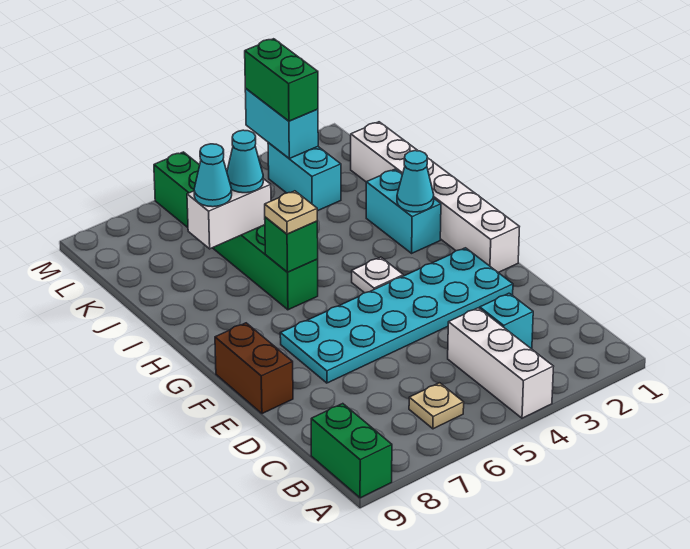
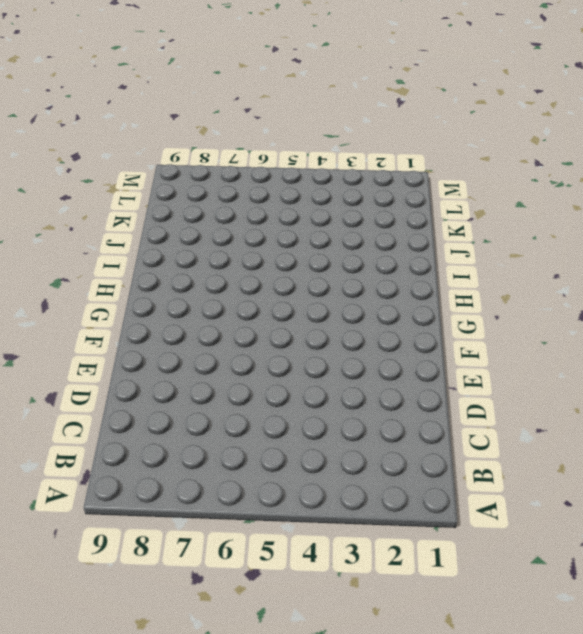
none -> white 1x3 brick [448,308,554,418]
none -> green 1x2 brick [311,404,392,498]
none -> tan 1x1 plate [409,383,464,429]

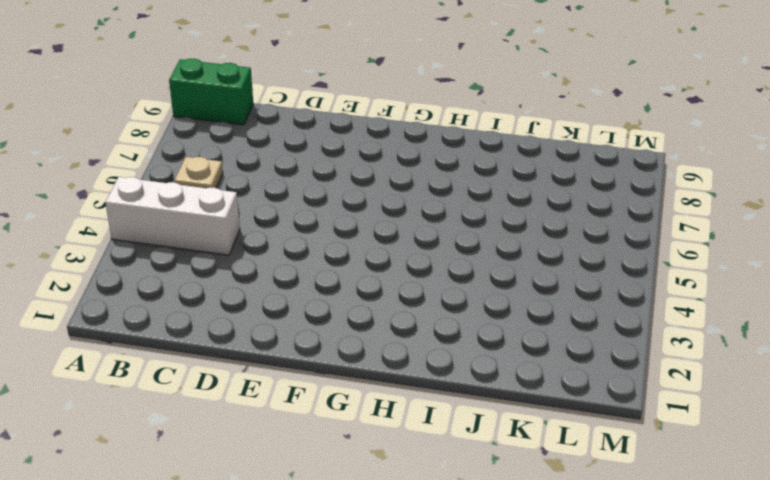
none -> cyan 1x1 brick [480,293,533,349]
none -> cyan 2x6 plate [280,248,513,383]
none -> brown 1x2 brick [215,323,293,414]

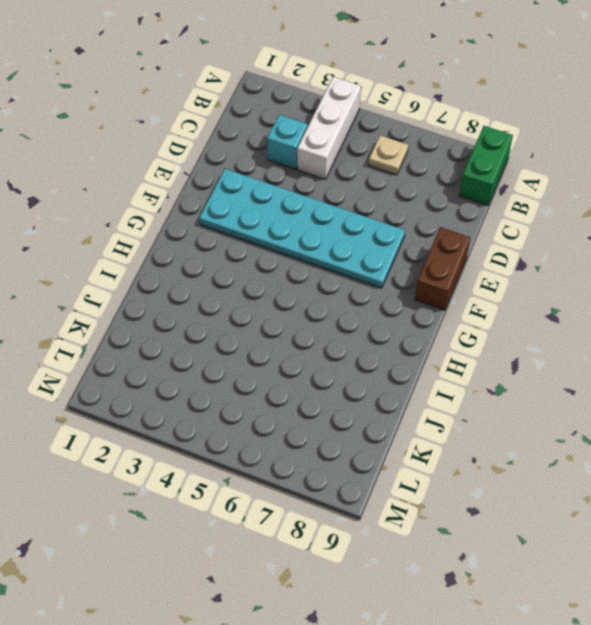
none -> white 1x6 brick [351,122,519,273]
none -> white 1x1 plate [352,257,403,293]
none -> cyan 1x2 brick [366,169,441,253]

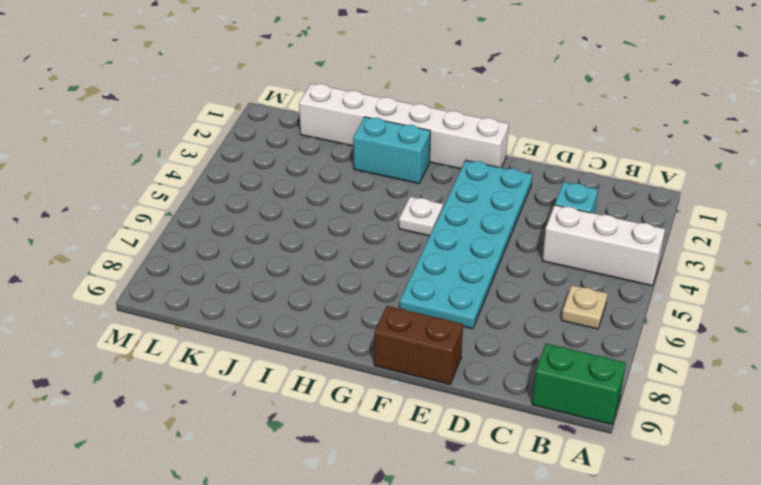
none -> green 1x6 brick [154,152,318,310]
none -> cyan 1x2 brick [268,143,341,211]
none -> cyan 1x1 cone [397,151,434,212]

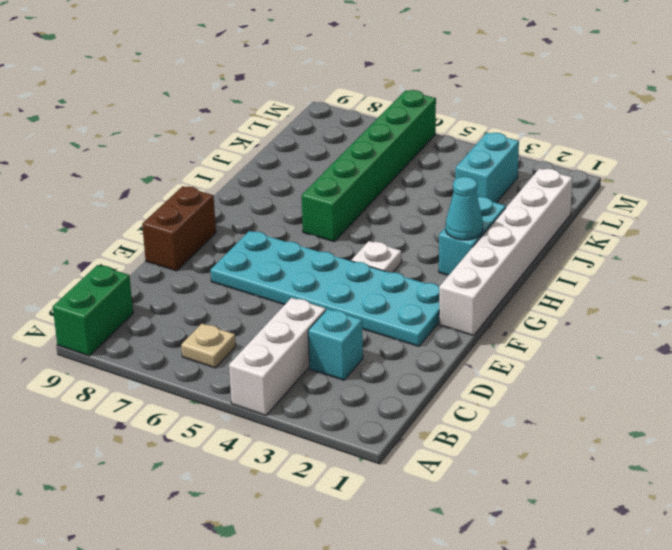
none -> green 1x1 brick [265,217,318,272]
none -> white 1x2 brick [187,179,271,249]
none -> cyan 1x2 brick [245,89,318,158]

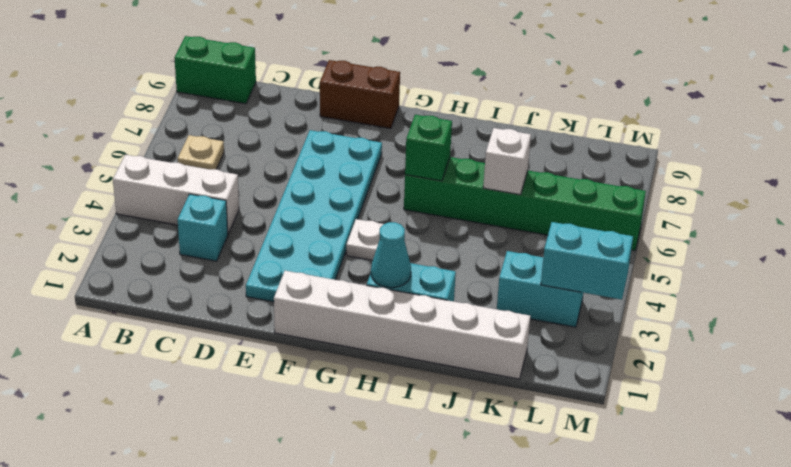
white 1x1 brick [483,128,531,195] -> white 1x2 brick [187,179,271,249]
none -> tan 1x1 plate [265,191,317,234]
none -> cyan 1x1 cone [227,130,263,193]
none -> cyan 1x1 cone [194,144,232,207]

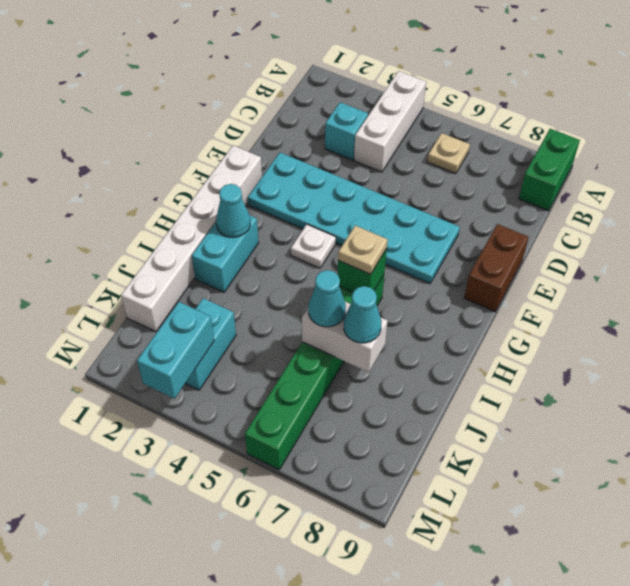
none -> green 1x2 brick [245,39,318,121]

